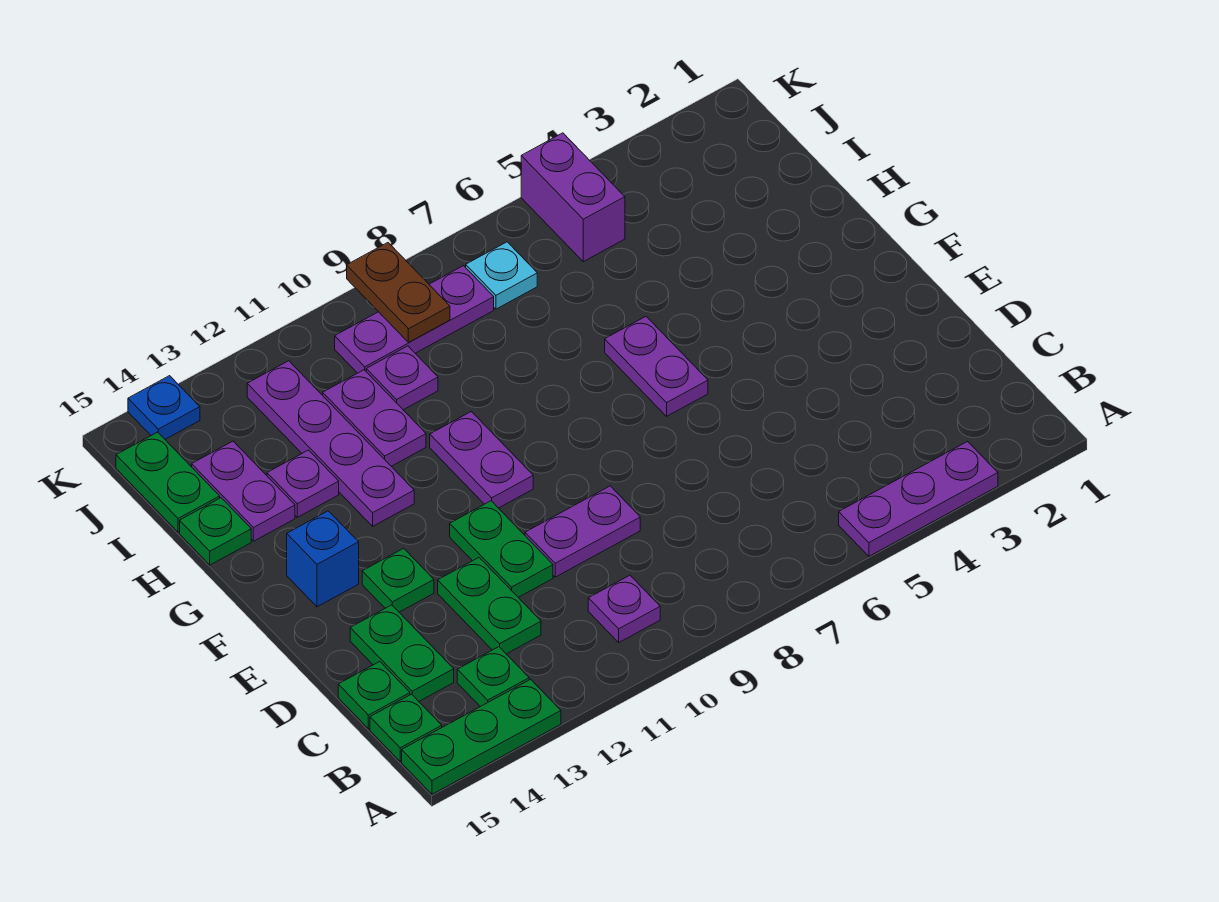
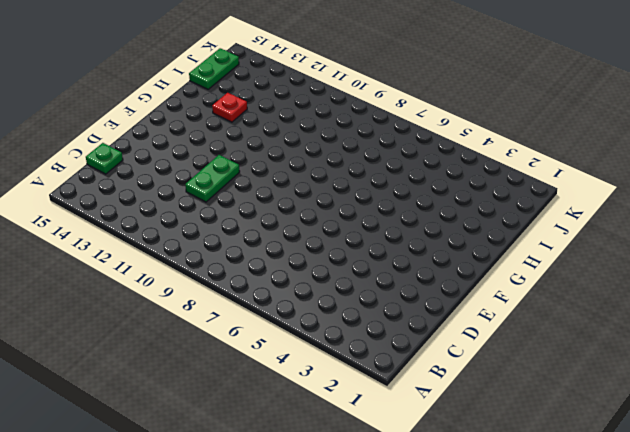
red 1x1 plate [212,93,247,122] -> purple 1x1 plate [267,450,339,517]
none -> purple 1x3 plate [839,442,998,556]
none -> green 1x3 plate [402,679,561,794]
none -> purple 1x1 plate [588,575,660,642]

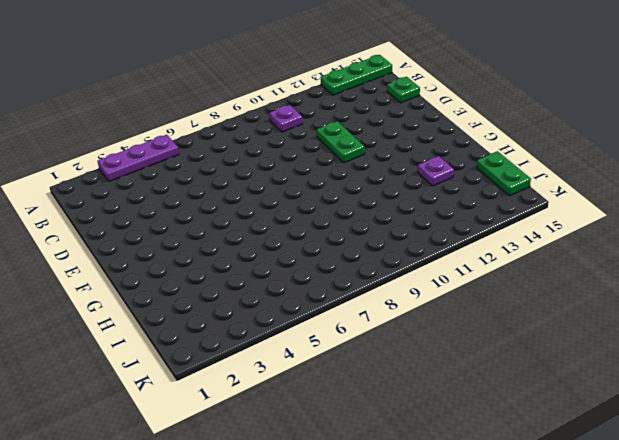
none -> green 1x1 plate [457,647,529,707]
none -> green 1x1 plate [370,694,442,761]
none -> green 1x2 plate [438,558,541,654]

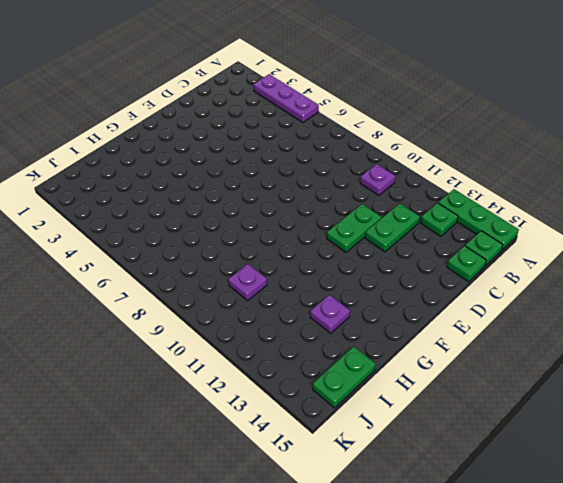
none -> green 1x2 plate [350,605,454,701]
none -> purple 1x2 plate [525,486,640,577]
none -> green 1x1 plate [362,548,434,612]

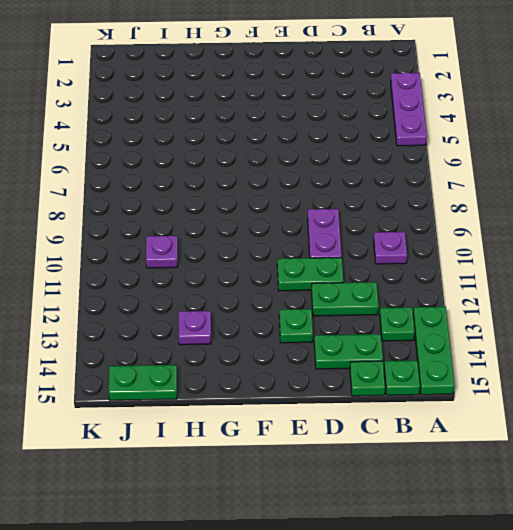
none -> purple 1x2 plate [605,317,708,416]
none -> purple 1x2 plate [430,411,533,508]
none -> blue 1x1 brick [287,511,359,607]

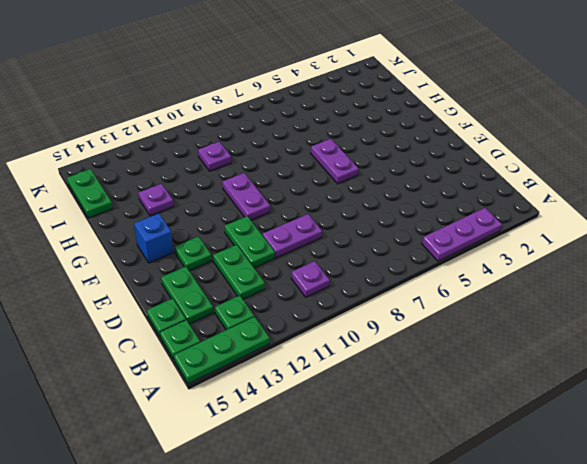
none -> purple 1x4 plate [247,361,414,526]
none -> purple 1x2 plate [323,370,426,466]
none -> purple 1x2 plate [192,441,295,541]

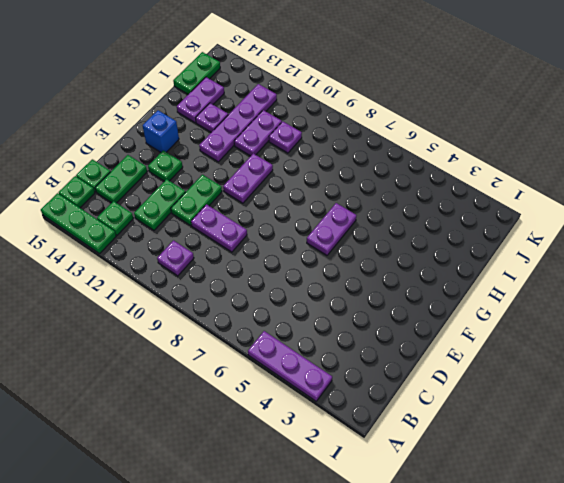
none -> green 1x1 plate [180,498,251,565]
none -> purple 1x2 brick [521,133,625,262]
none -> cyan 1x1 plate [466,242,537,309]

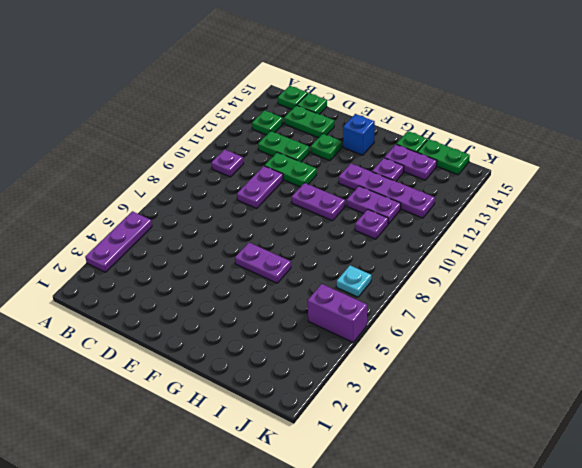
none -> green 1x3 plate [402,679,561,794]
none -> purple 1x3 plate [335,266,494,373]
none -> blue 1x1 plate [128,376,200,439]

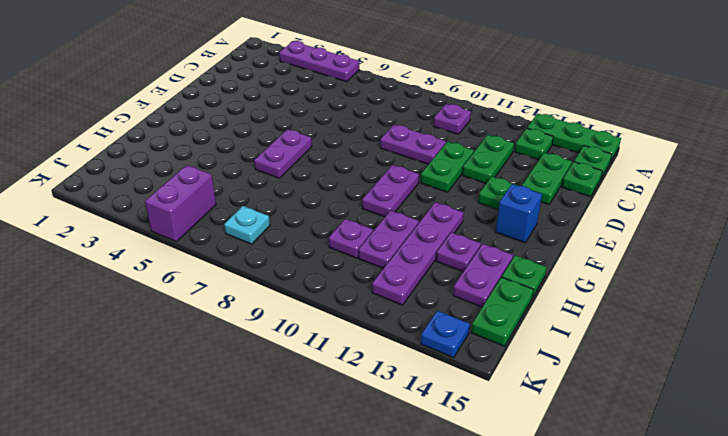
none -> purple 1x3 plate [335,266,494,373]
none -> brown 1x2 plate [347,243,450,343]

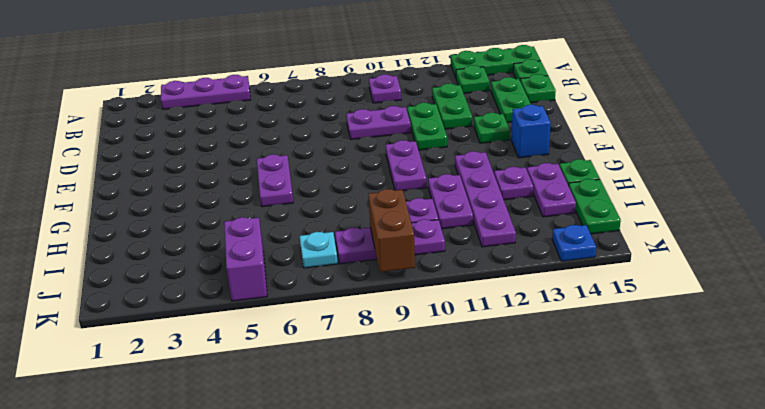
brown 1x2 brick [368,189,415,272] -> brown 1x2 plate [347,243,450,343]

